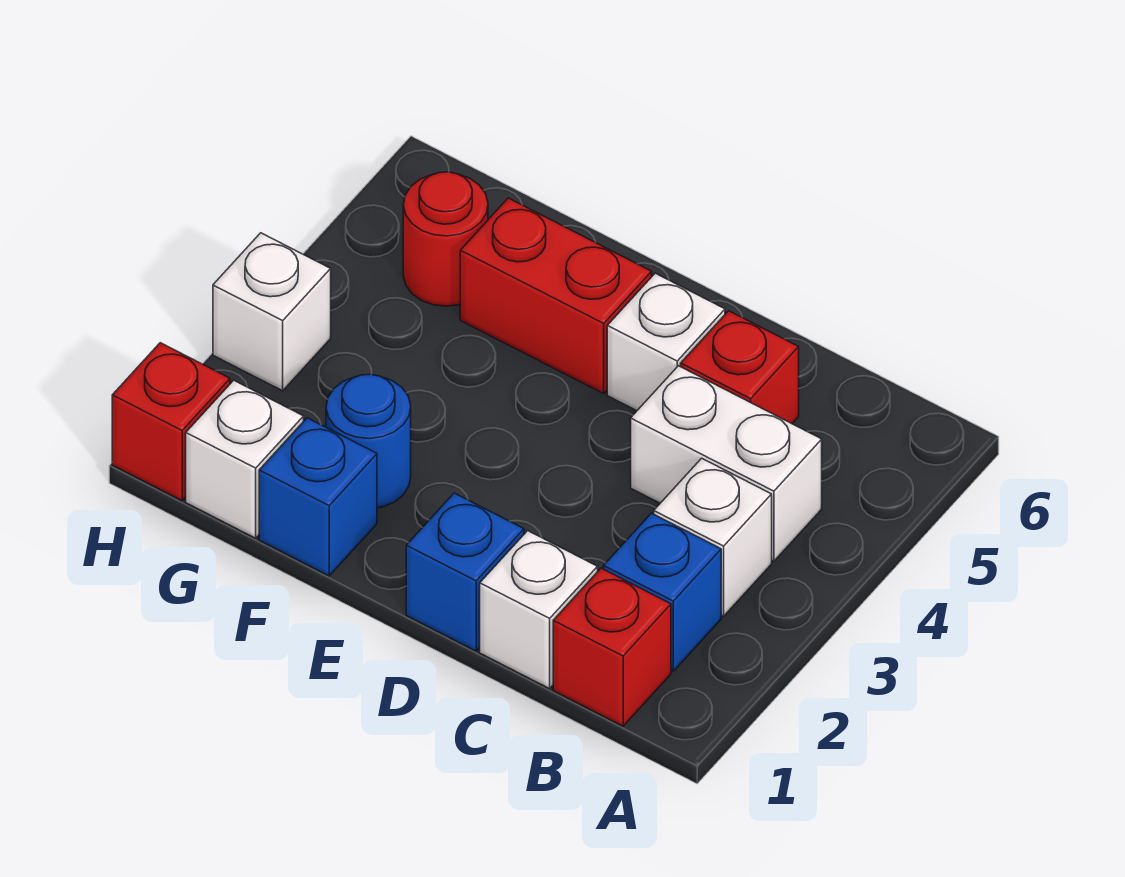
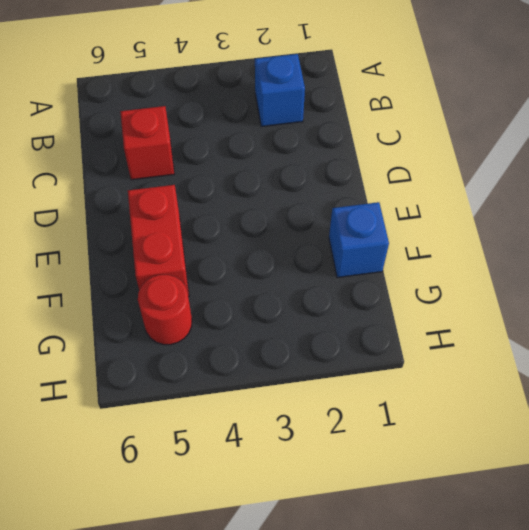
none -> red 1x1 brick [553,568,671,726]
none -> white 1x1 brick [654,458,772,616]
none -> white 1x2 brick [631,366,822,561]

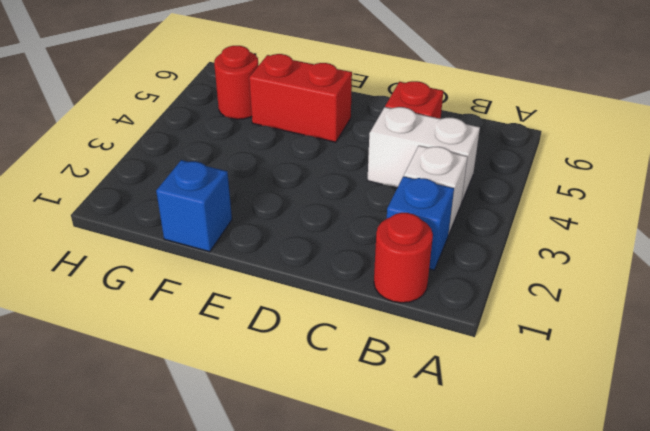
red 1x1 round brick [374,213,433,303] -> red 1x1 brick [553,568,671,726]
none -> white 1x1 brick [480,531,598,689]
none -> blue 1x1 brick [406,493,524,651]
none -> white 1x1 brick [607,273,725,411]

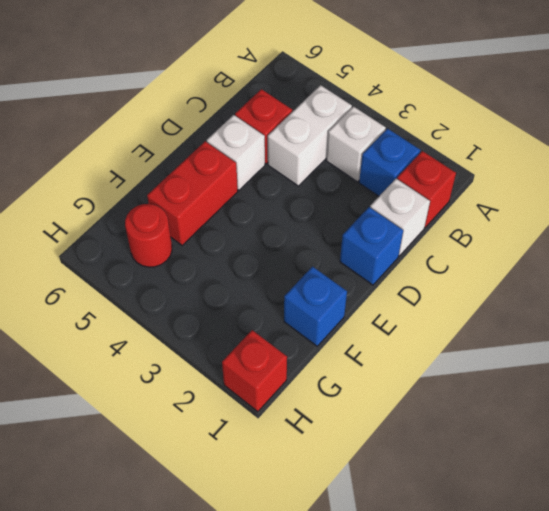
none -> blue 1x1 round brick [326,374,411,508]
none -> white 1x1 brick [186,380,304,538]
none -> white 1x1 brick [213,233,331,391]

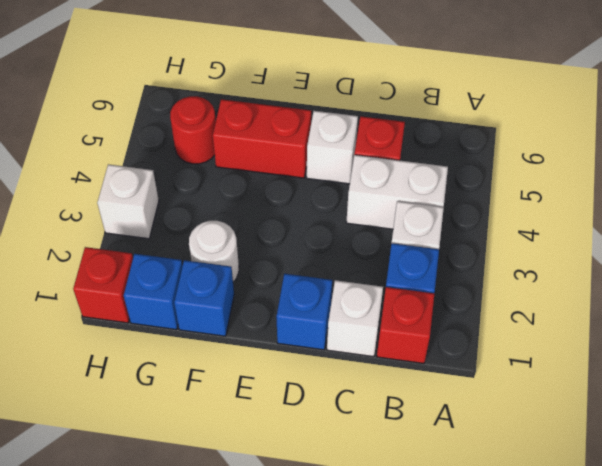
white 1x1 round brick [189,221,239,282] -> blue 1x1 round brick [326,374,411,508]
blue 1x1 brick [124,254,183,330] -> white 1x1 brick [186,380,304,538]

